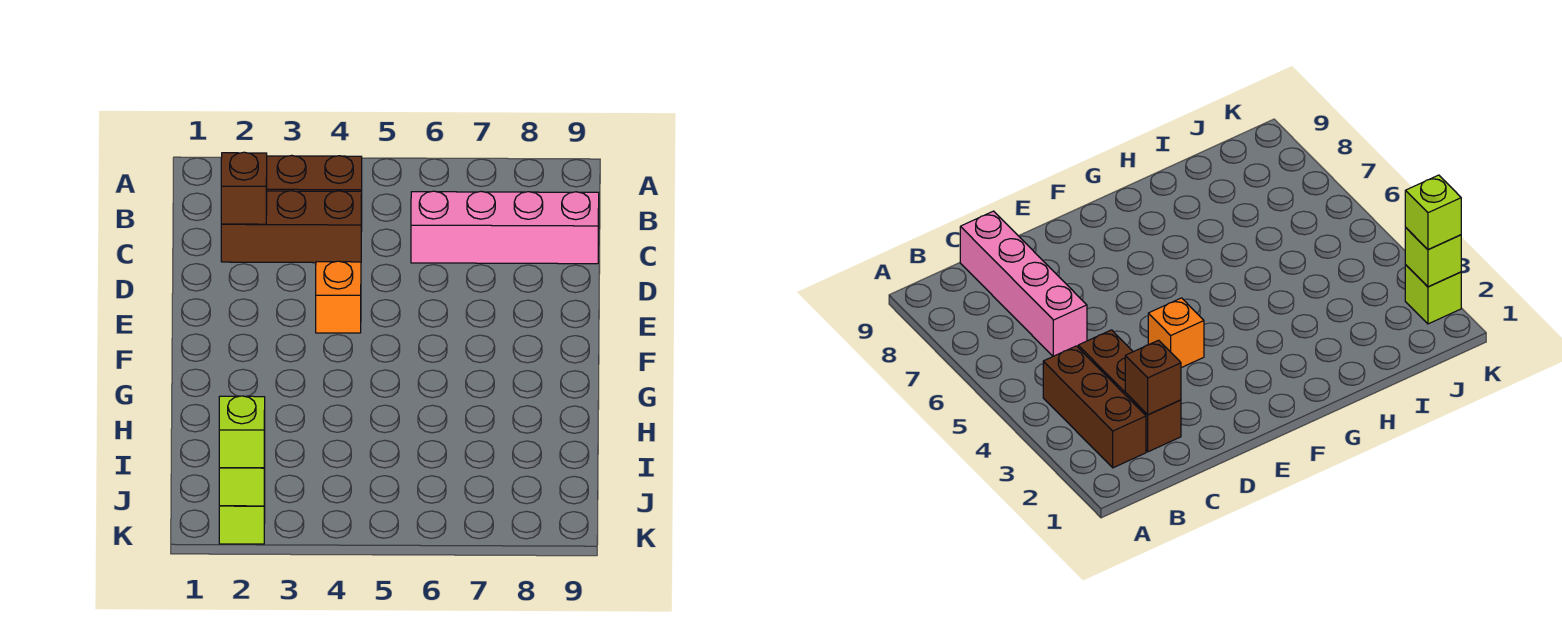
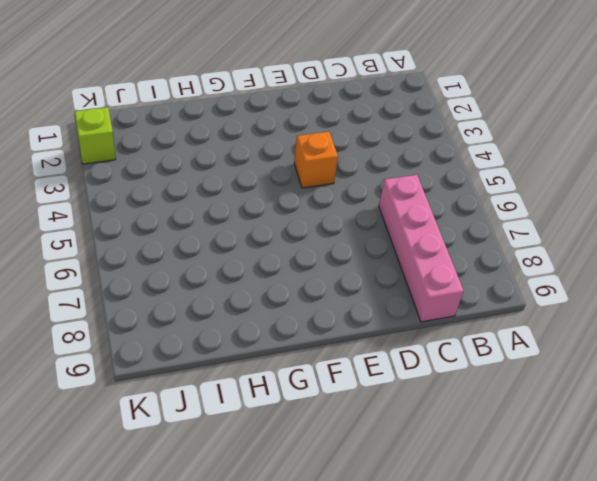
none -> brown 1x3 brick [267,155,362,191]
none -> brown 1x3 brick [221,191,362,263]

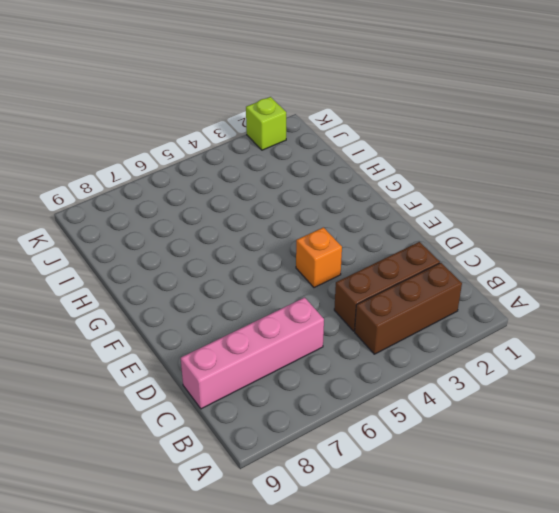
none -> brown 1x1 brick [221,152,267,224]
none -> lime 1x1 brick [219,449,265,506]

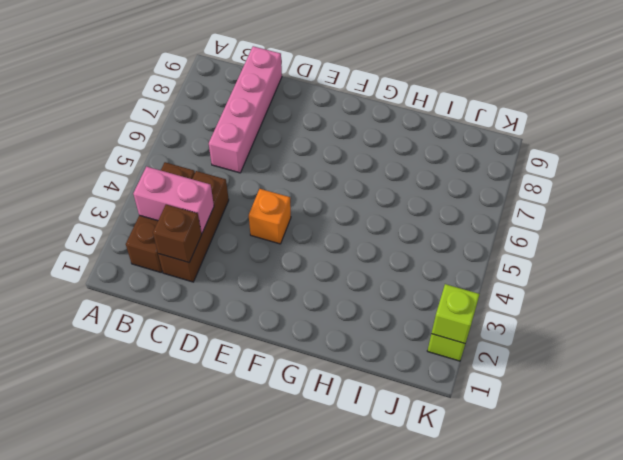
pink 1x2 brick [133,167,214,233] -> none
none -> lime 1x1 brick [219,396,265,468]

